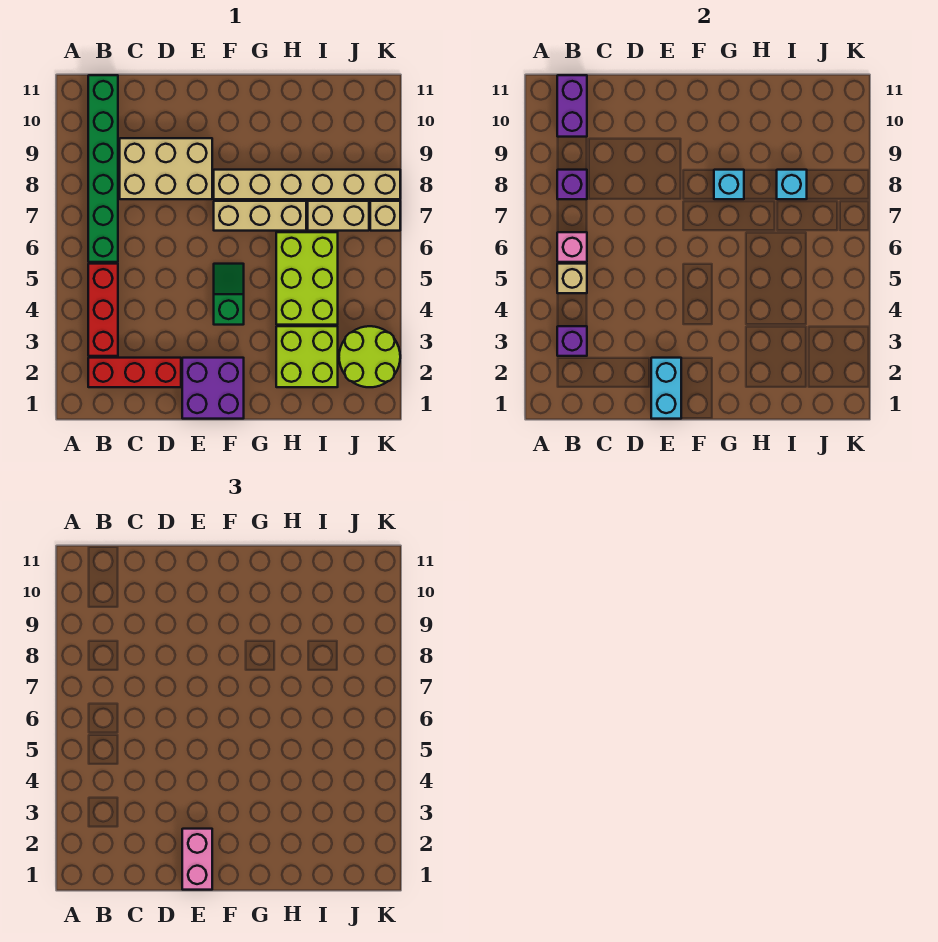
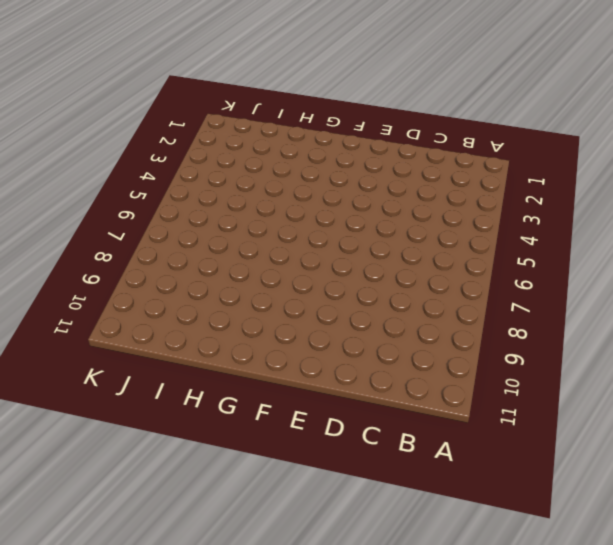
none -> red 1x3 brick [88,358,181,387]
none -> red 1x3 brick [88,264,118,356]
none -> green 1x6 brick [88,75,118,262]

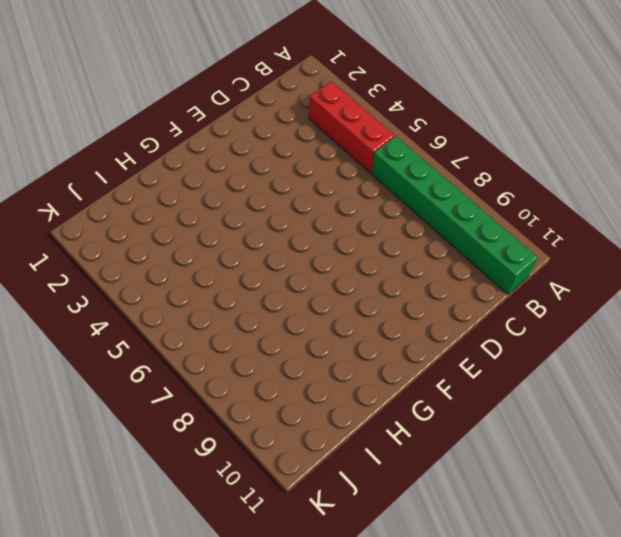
none -> red 1x3 brick [88,358,181,387]
none -> tan 2x3 brick [120,138,212,199]
none -> purple 2x2 brick [182,358,244,419]

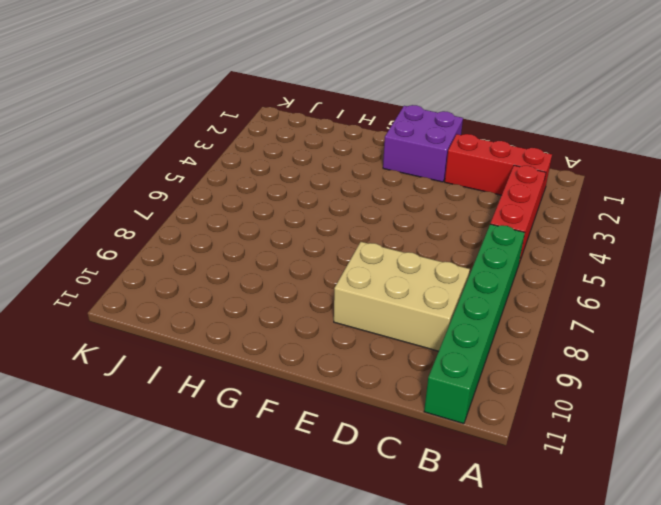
none -> green 1x2 slope [214,264,244,325]
none -> tan 1x3 brick [214,201,306,231]
none -> tan 1x6 brick [214,170,400,199]

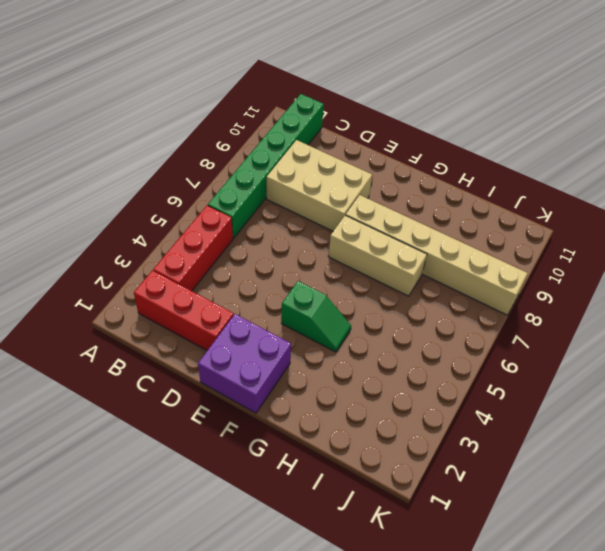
green 1x2 slope [281,281,351,352] -> green 1x2 slope turned to [214,264,244,325]
none -> lime 2x2 brick [276,326,338,387]
none -> lime 2x3 brick [276,232,338,325]
none -> tan 1x2 brick [308,201,369,231]

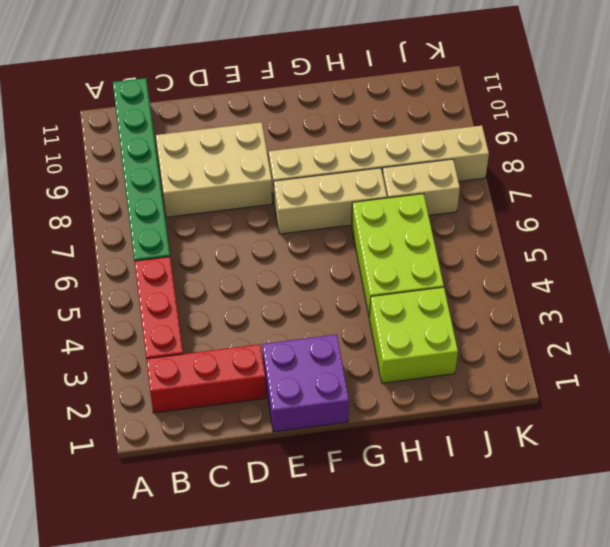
none -> green 1x2 slope [214,264,244,325]
none -> lime 2x2 round brick [339,326,400,387]
none -> tan 1x1 brick [370,201,400,231]

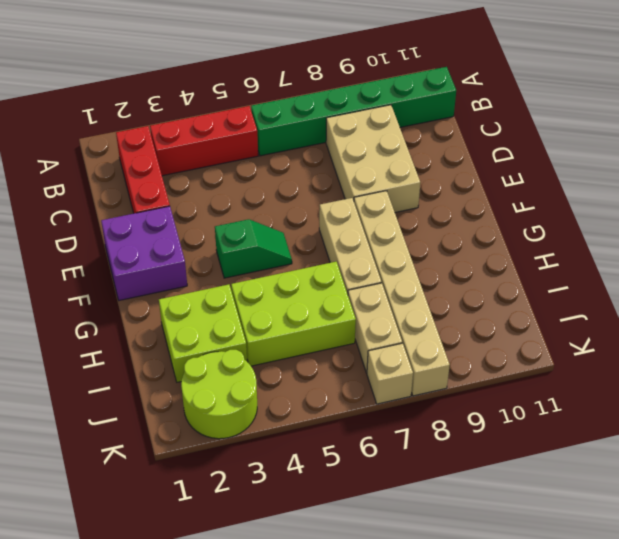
none -> purple 1x1 brick [557,326,587,356]
none -> tan 1x1 brick [557,264,587,293]
none -> pink 1x1 brick [557,232,587,262]

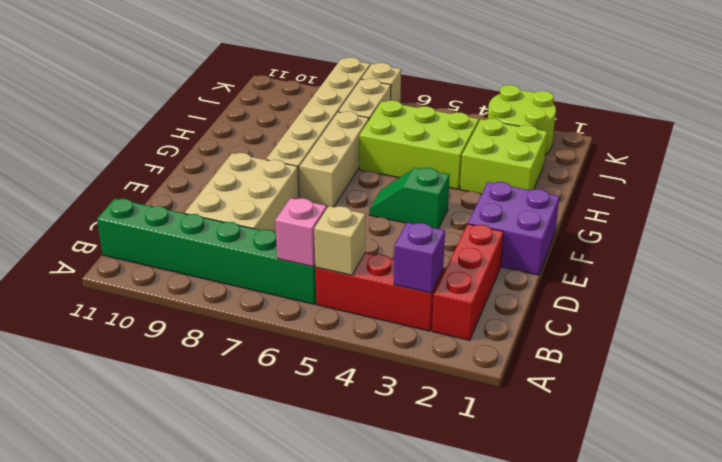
none -> purple 1x1 brick [557,170,587,199]
none -> purple 1x2 brick [557,75,587,137]
none -> cyan 1x2 brick [651,358,681,419]

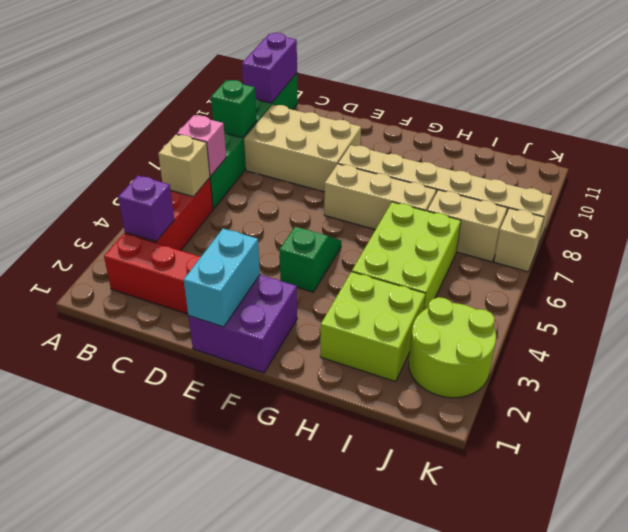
green 1x1 brick [211,80,257,138] -> purple 1x1 brick [557,170,587,199]
none -> cyan 1x1 brick [714,170,744,199]
none -> cyan 1x1 brick [777,170,807,199]
none -> pink 1x2 brick [182,829,212,890]

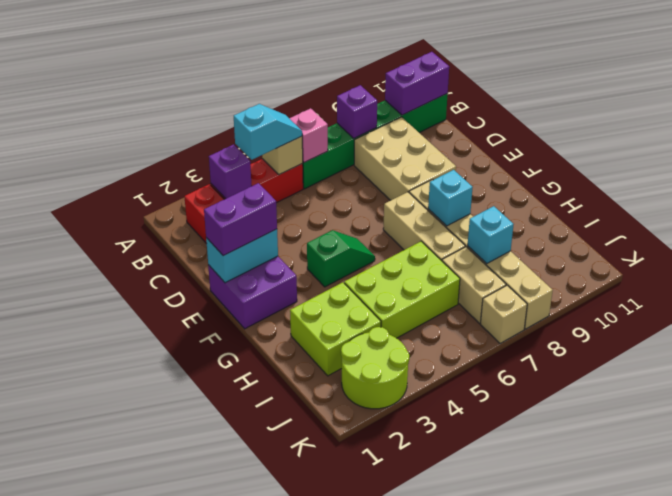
cyan 1x2 slope [234,104,302,160] -> none
purple 1x2 brick [204,183,277,256] -> pink 1x2 brick [182,829,212,890]

